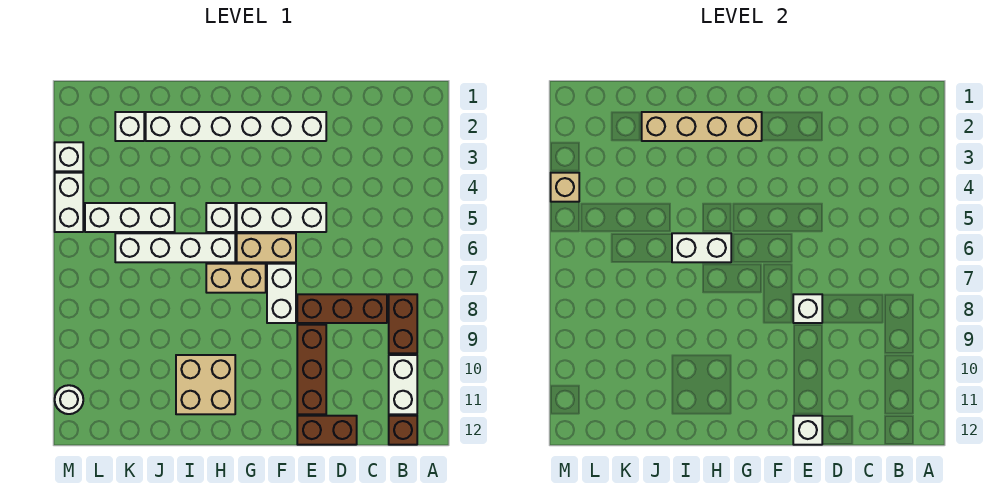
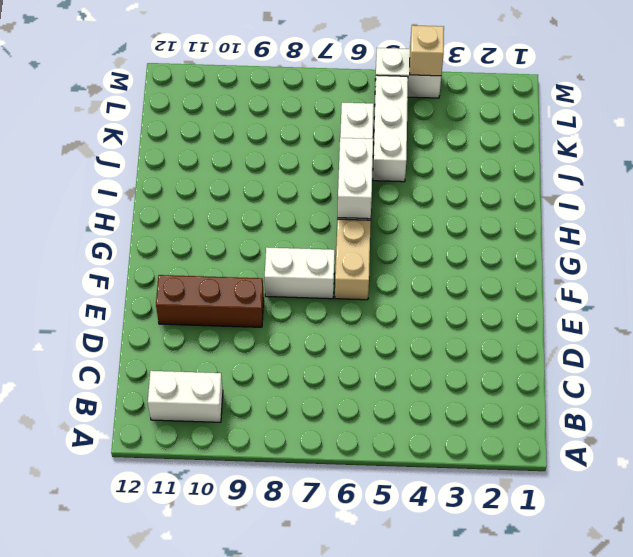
none -> brown 1x2 brick [389,294,417,353]
none -> brown 1x1 brick [389,416,417,445]
none -> brown 1x3 brick [297,294,387,323]

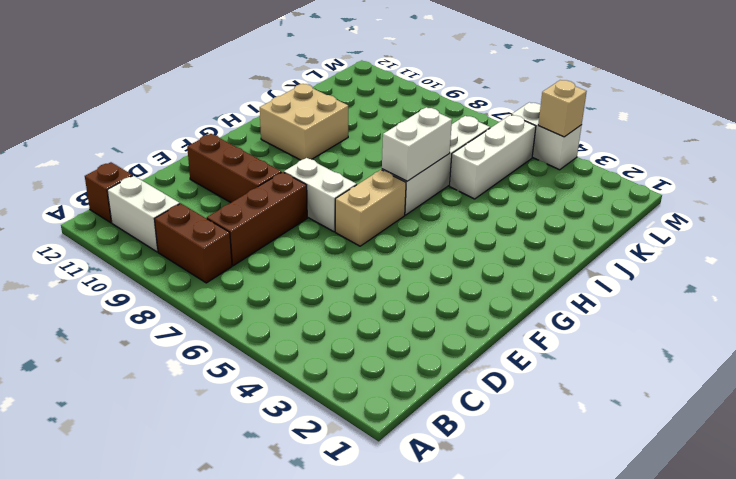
none -> brown 1x2 brick [297,416,357,445]
none -> white 1x6 brick [146,112,326,141]
none -> white 1x3 brick [237,203,326,232]

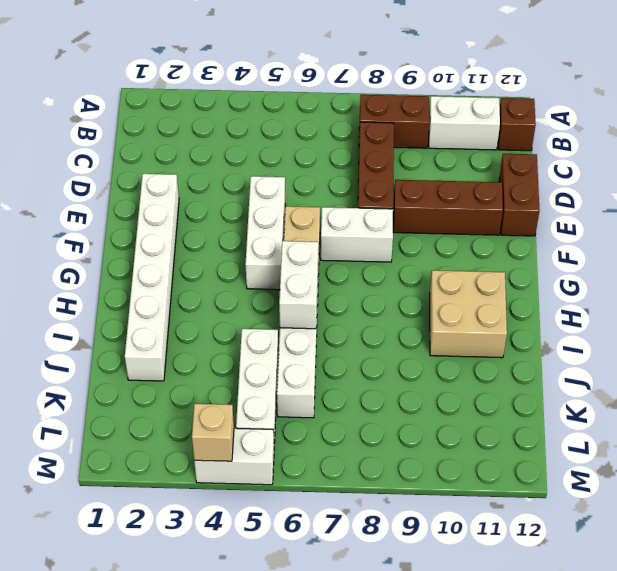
none -> tan 1x2 brick [206,264,266,293]
none -> white 1x1 brick [206,203,235,232]
none -> white 1x1 brick [115,112,144,141]

